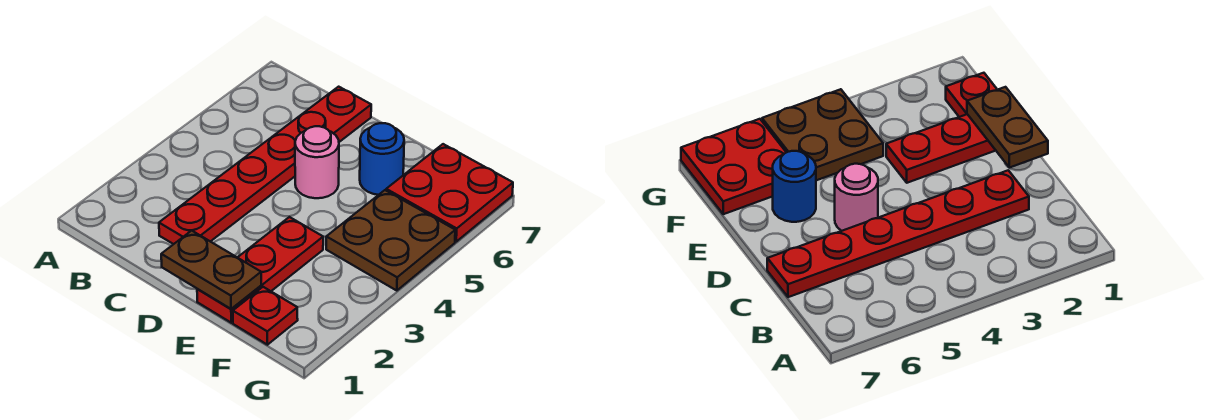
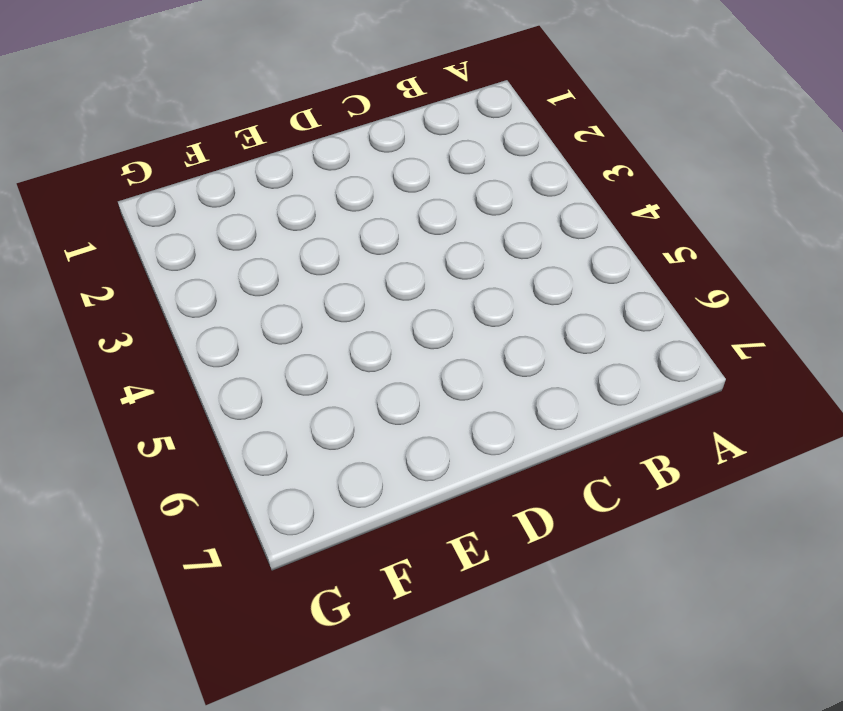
none -> red 1x6 plate [159,87,371,244]
none -> pink 1x1 round brick [295,126,339,198]

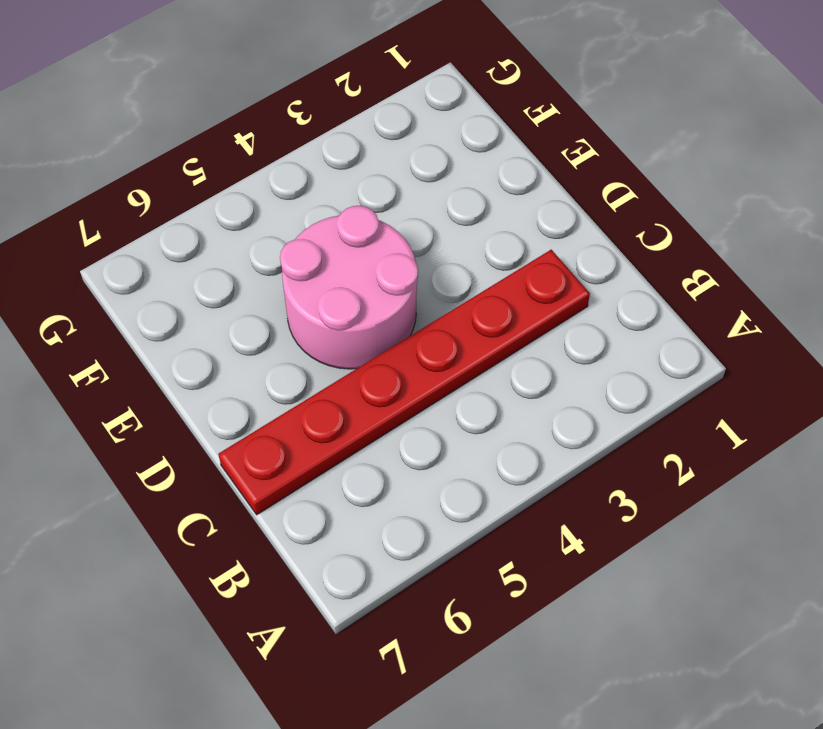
pink 2x2 round brick [280,206,418,369] -> pink 1x1 round brick [295,126,339,198]
none -> red 1x3 plate [197,217,323,323]
none -> blue 1x1 round brick [360,123,404,195]

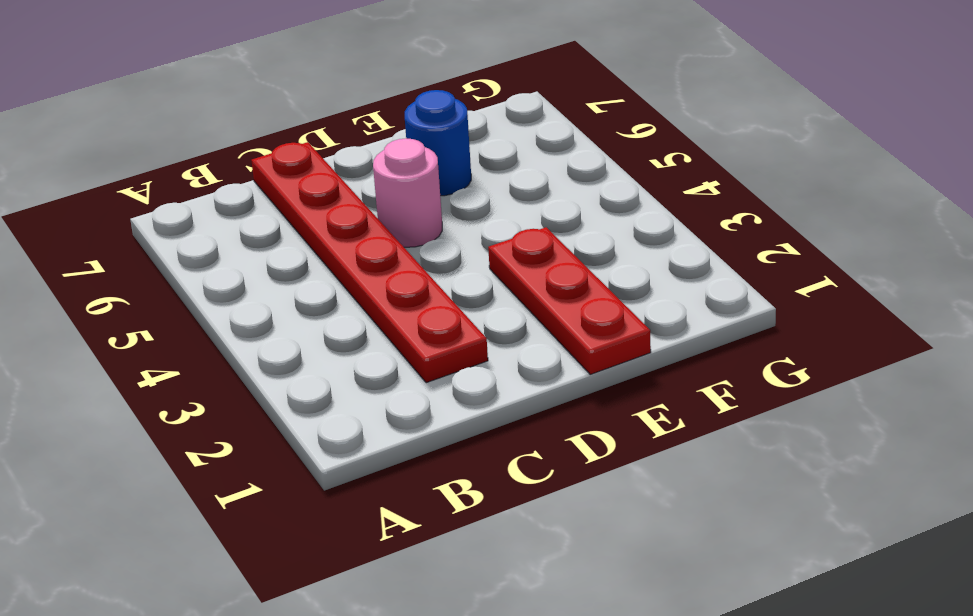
none -> red 1x1 plate [233,287,298,345]
none -> brown 2x2 plate [326,190,455,291]

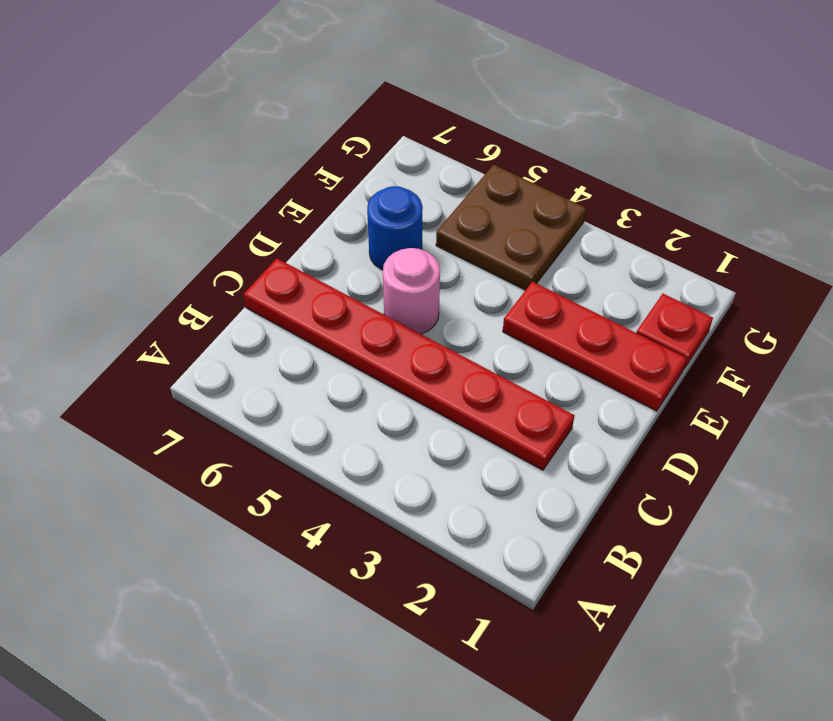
none -> red 2x2 plate [386,144,513,242]
none -> brown 1x2 plate [161,231,261,309]

